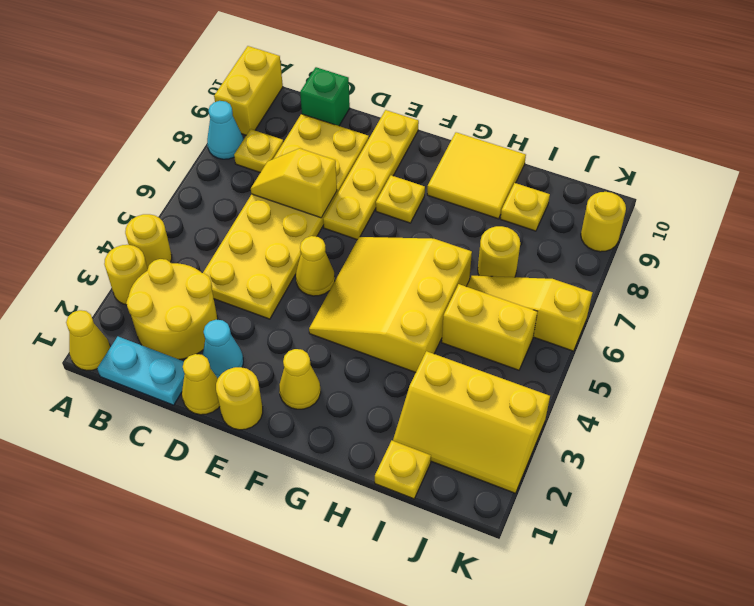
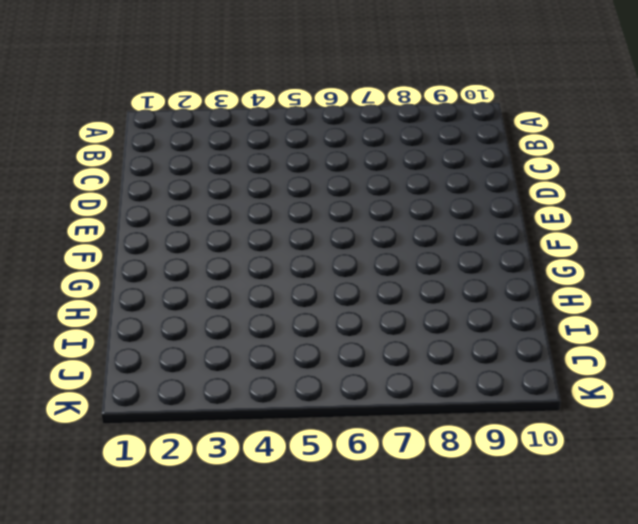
none -> yellow 1x1 cone [66,310,110,370]
none -> yellow 1x1 round brick [104,245,148,305]
none -> yellow 1x1 round brick [125,214,172,268]

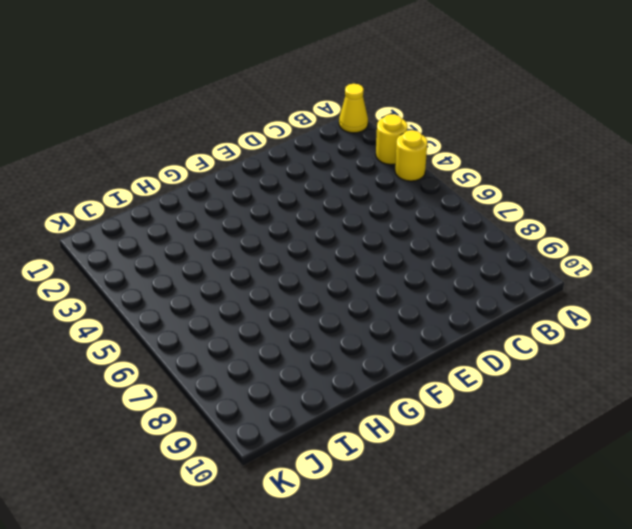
none -> cyan 1x1 cone [207,101,243,159]
none -> yellow 1x2 brick [214,46,283,135]
none -> cyan 1x2 plate [97,337,185,405]

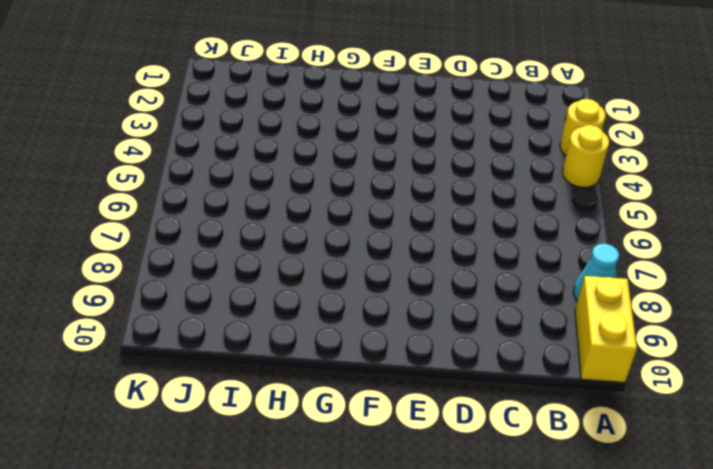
none -> yellow 1x1 cone [66,310,110,370]
none -> cyan 1x2 plate [97,337,185,405]
none -> yellow 2x2 round brick [126,259,218,359]

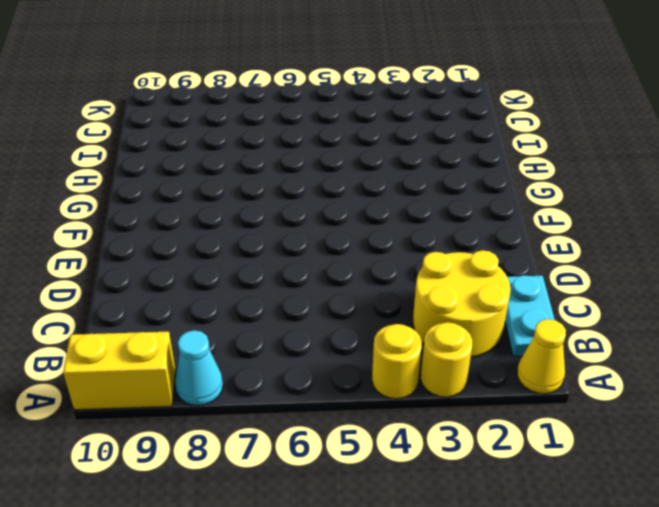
none -> yellow 1x1 plate [234,129,283,173]
none -> yellow 2x6 plate [203,114,369,319]
none -> green 1x1 brick [300,67,350,126]

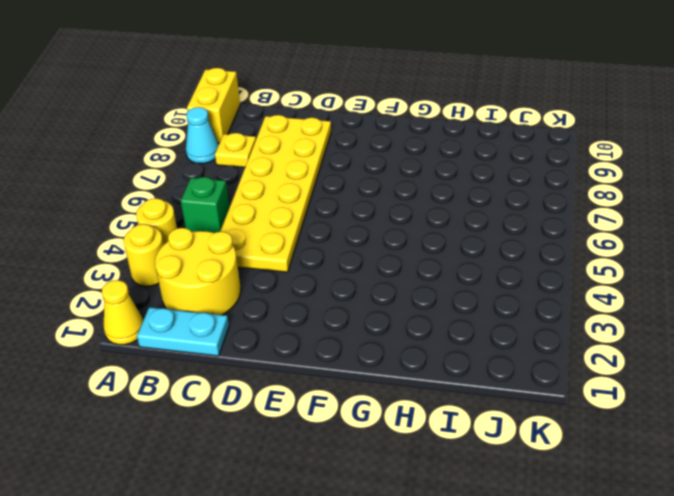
green 1x1 brick [181,177,230,233] -> green 1x1 brick moved to [300,67,350,126]
none -> yellow 1x1 cone [182,354,220,415]
none -> cyan 1x1 cone [203,320,243,378]
none -> yellow 1x1 round brick [216,367,263,430]

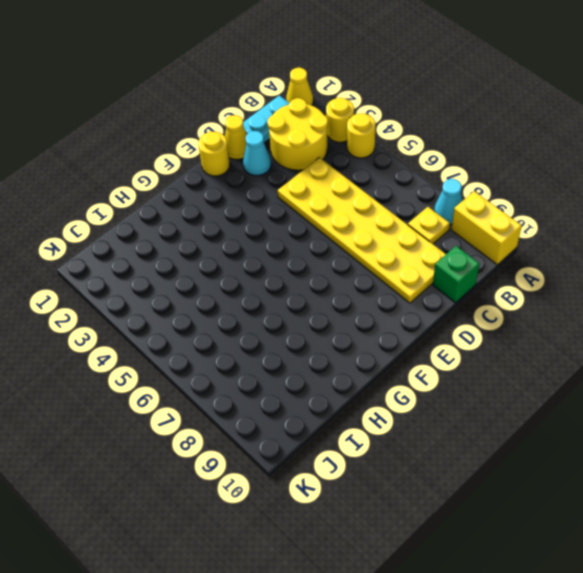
none -> yellow 1x1 cone [296,236,335,296]
none -> yellow 1x4 plate [323,110,419,240]
none -> yellow 1x1 cone [279,349,321,409]

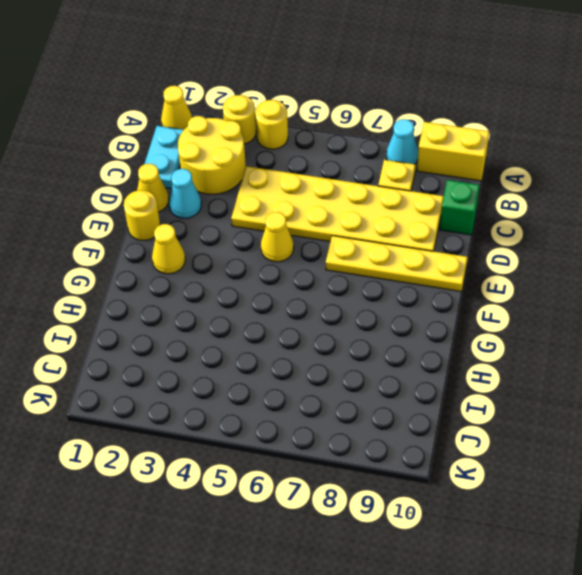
none -> yellow 3x3 slope [309,237,472,372]
none -> yellow 1x1 plate [376,175,425,223]
none -> yellow 2x2 tile [427,132,526,219]

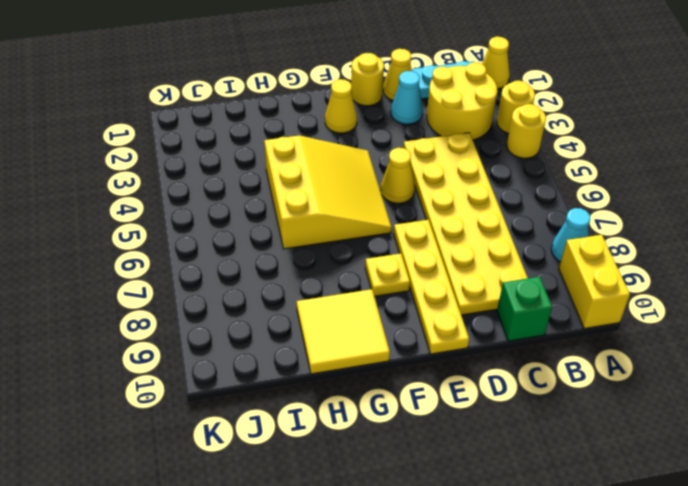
none -> yellow 1x1 plate [234,129,283,173]
none -> yellow 1x1 plate [375,441,431,499]
none -> yellow 2x3 slope [393,351,550,493]

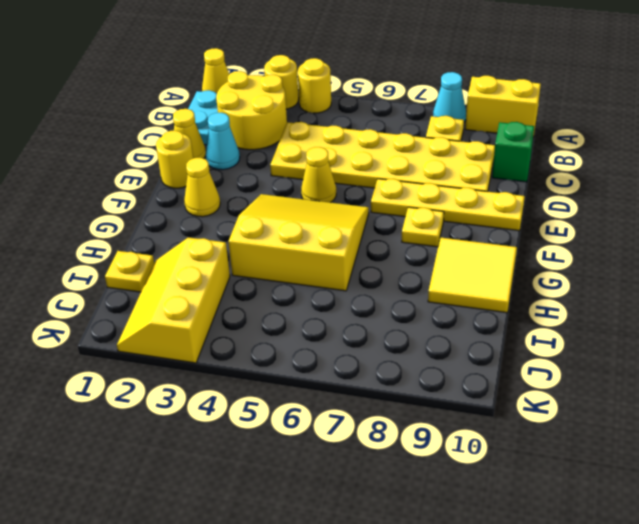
none -> yellow 1x2 brick [442,284,538,370]
none -> yellow 1x3 slope [466,276,593,351]
none -> yellow 1x1 round brick [478,226,520,277]

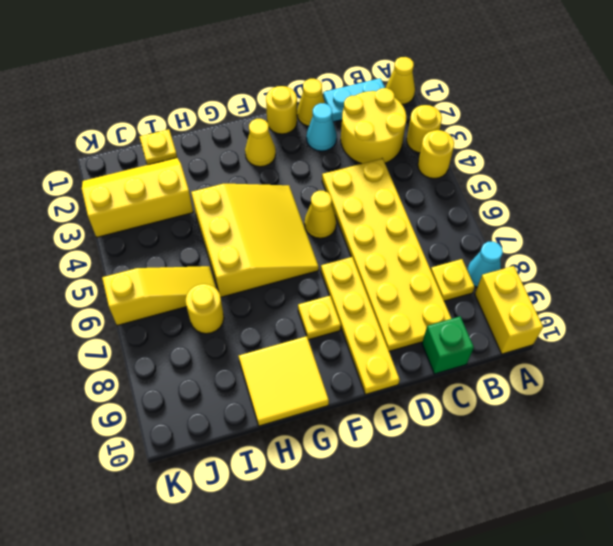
none -> yellow 1x2 brick [442,284,538,370]
none -> yellow 1x1 plate [500,183,550,231]
none -> yellow 1x1 round brick [581,192,626,252]

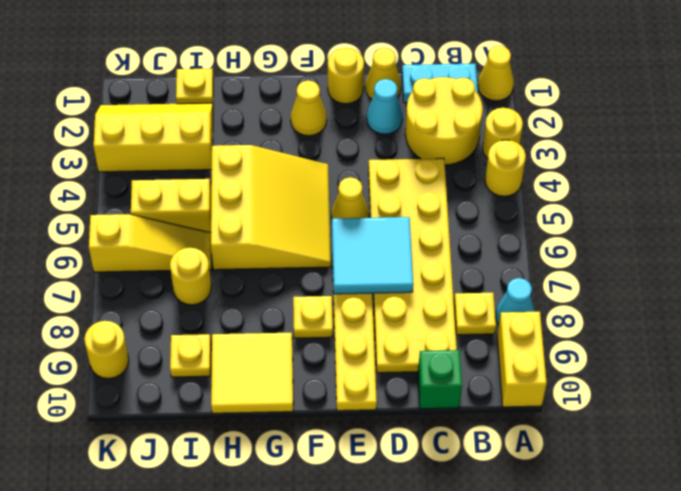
cyan 2x2 tile [332,217,413,294] -> yellow 1x2 slope [251,148,337,218]

